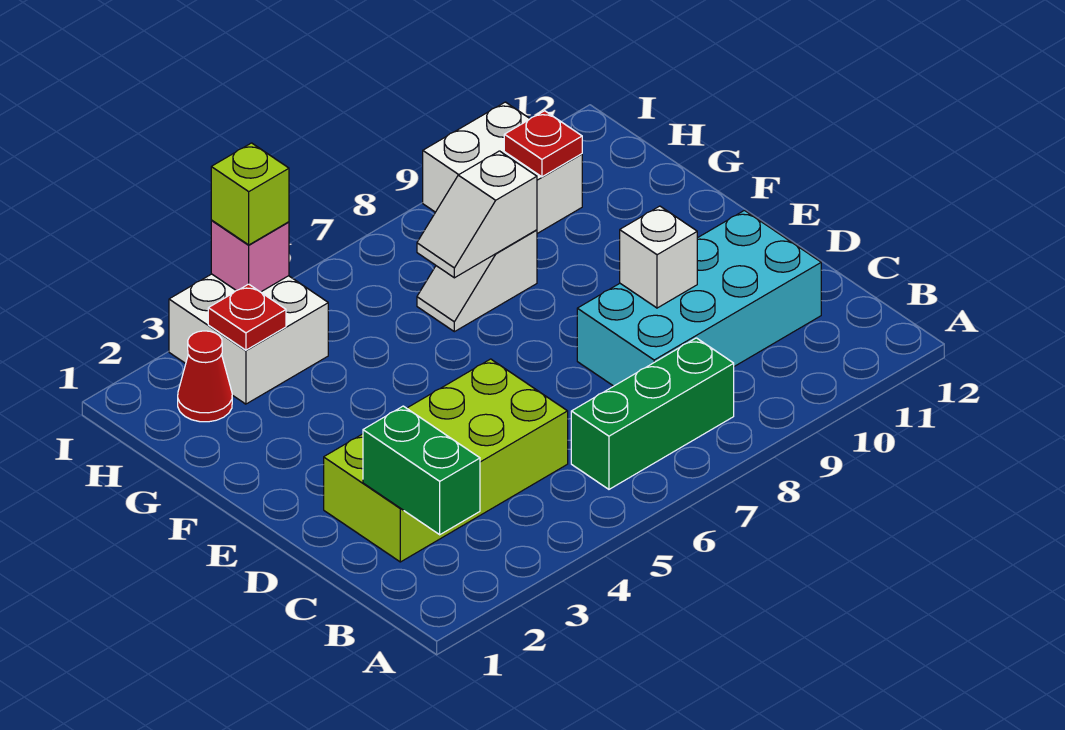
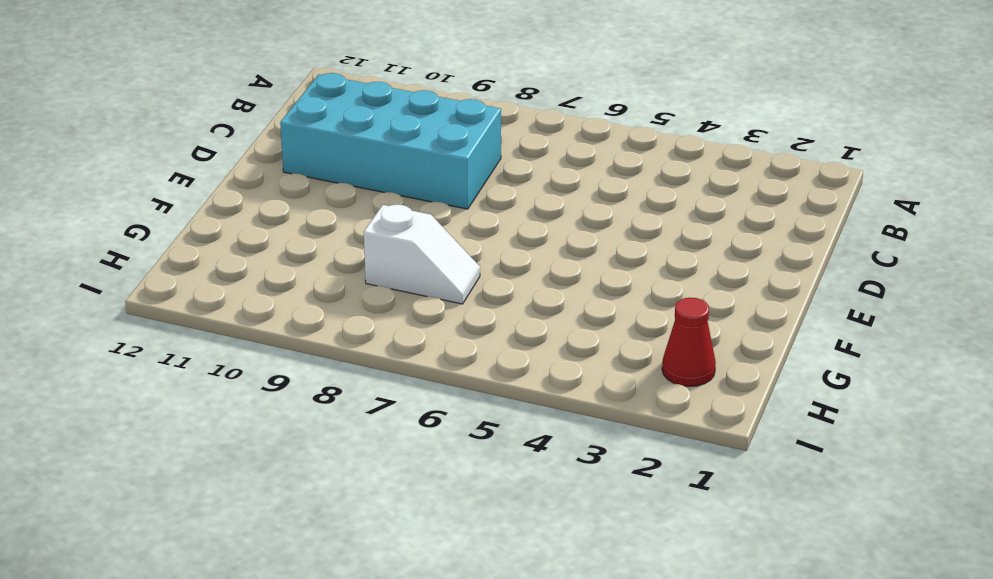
none -> green 1x3 brick [571,338,734,489]
none -> lime 2x4 brick [324,359,568,562]
none -> white 2x2 brick [169,274,328,404]

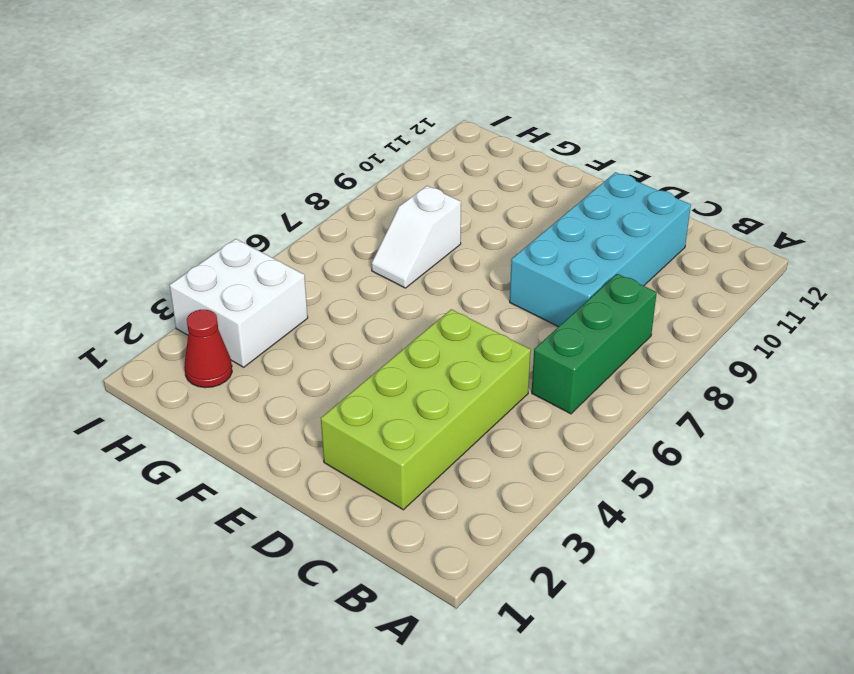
none -> white 2x2 brick [423,102,582,233]
none -> green 1x2 brick [363,406,480,535]
none -> white 1x1 brick [620,206,697,308]

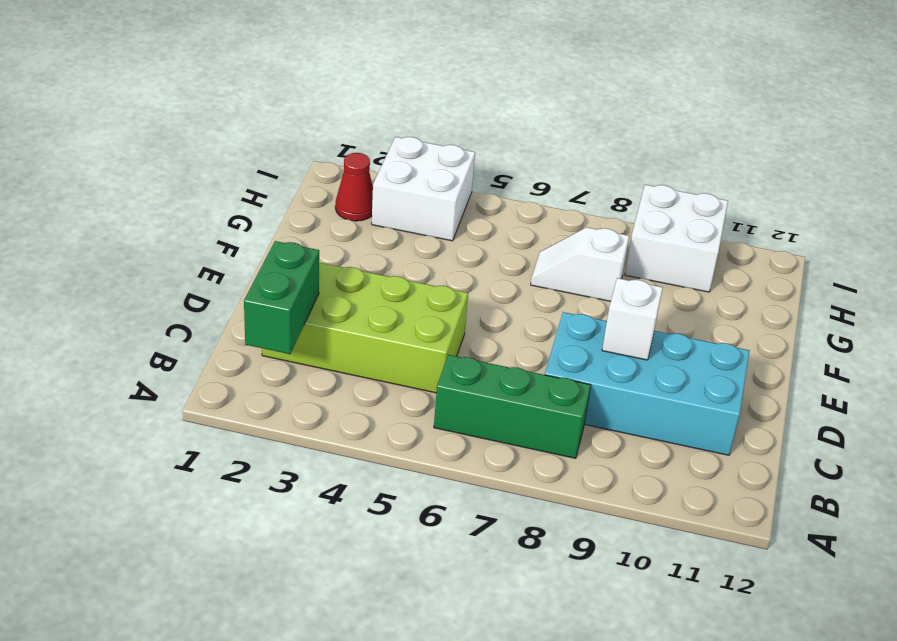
none -> white 1x2 slope [417,151,537,278]
none -> red 1x1 plate [208,284,286,350]
none -> red 1x1 plate [504,111,582,177]

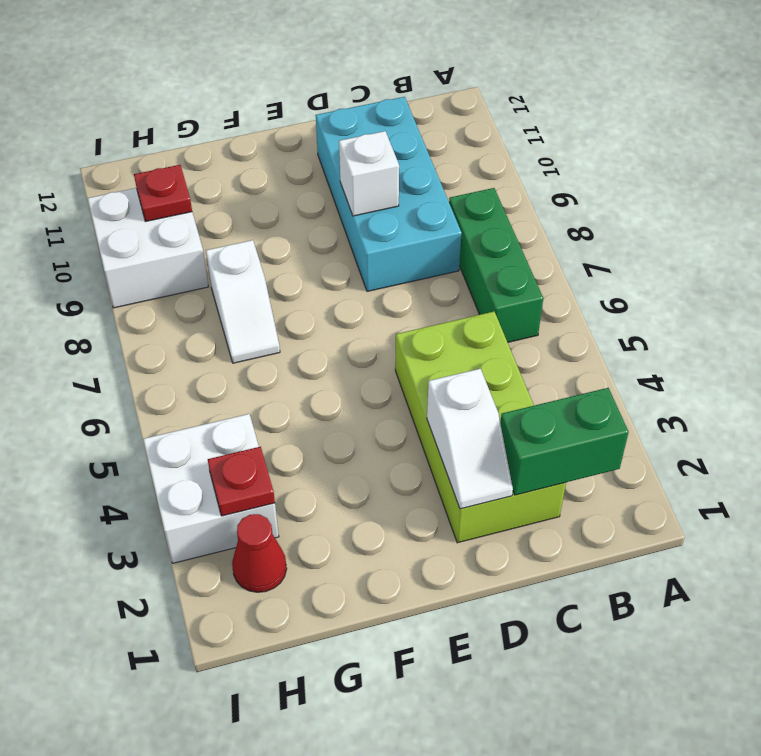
white 1x2 slope [427,369,513,509] -> white 1x2 slope moved to [417,151,537,278]
none -> pink 1x1 brick [211,221,289,292]
none -> lime 1x1 brick [211,143,289,245]

